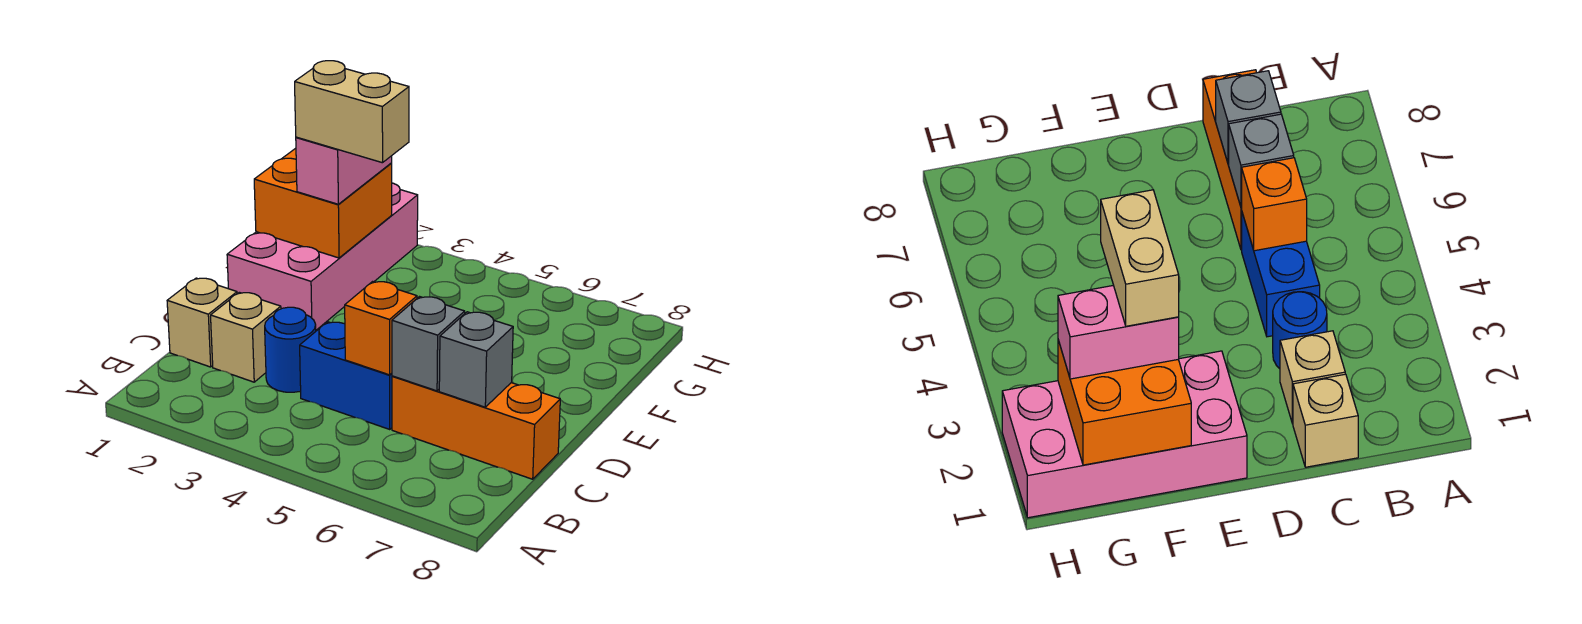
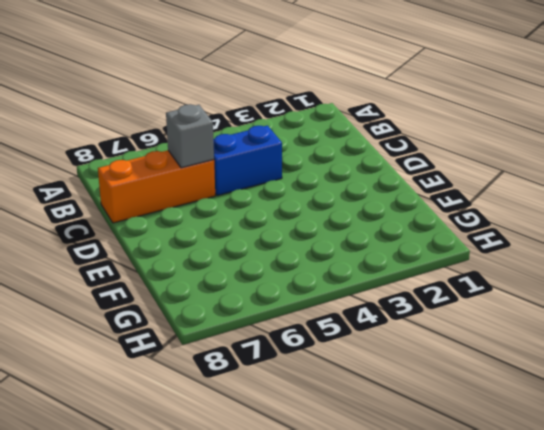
none -> tan 1x1 brick [167,278,237,367]
none -> tan 1x1 brick [211,292,281,382]
none -> blue 1x1 round brick [265,307,316,392]

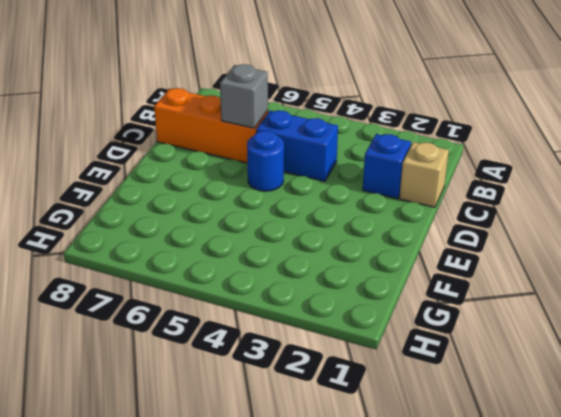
blue 1x1 brick [363,134,411,198] -> tan 1x1 brick [211,292,281,382]
blue 1x1 round brick [247,130,284,191] -> blue 1x1 round brick moved to [265,307,316,392]
none -> pink 2x4 brick [227,183,418,330]
none -> orange 1x1 brick [345,282,417,375]
none -> grey 1x1 brick [439,312,513,407]

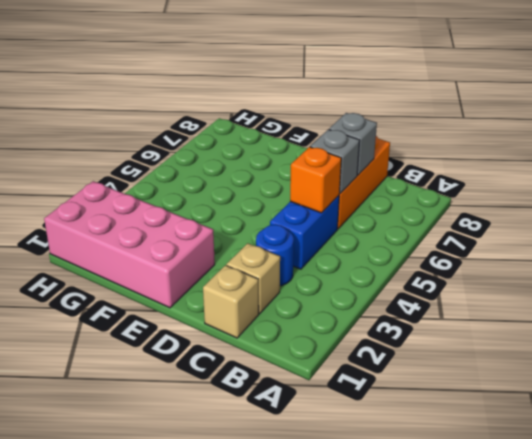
none -> orange 2x2 brick [254,148,392,258]
none -> pink 1x2 brick [296,137,392,204]
none -> tan 1x2 brick [295,61,409,163]

